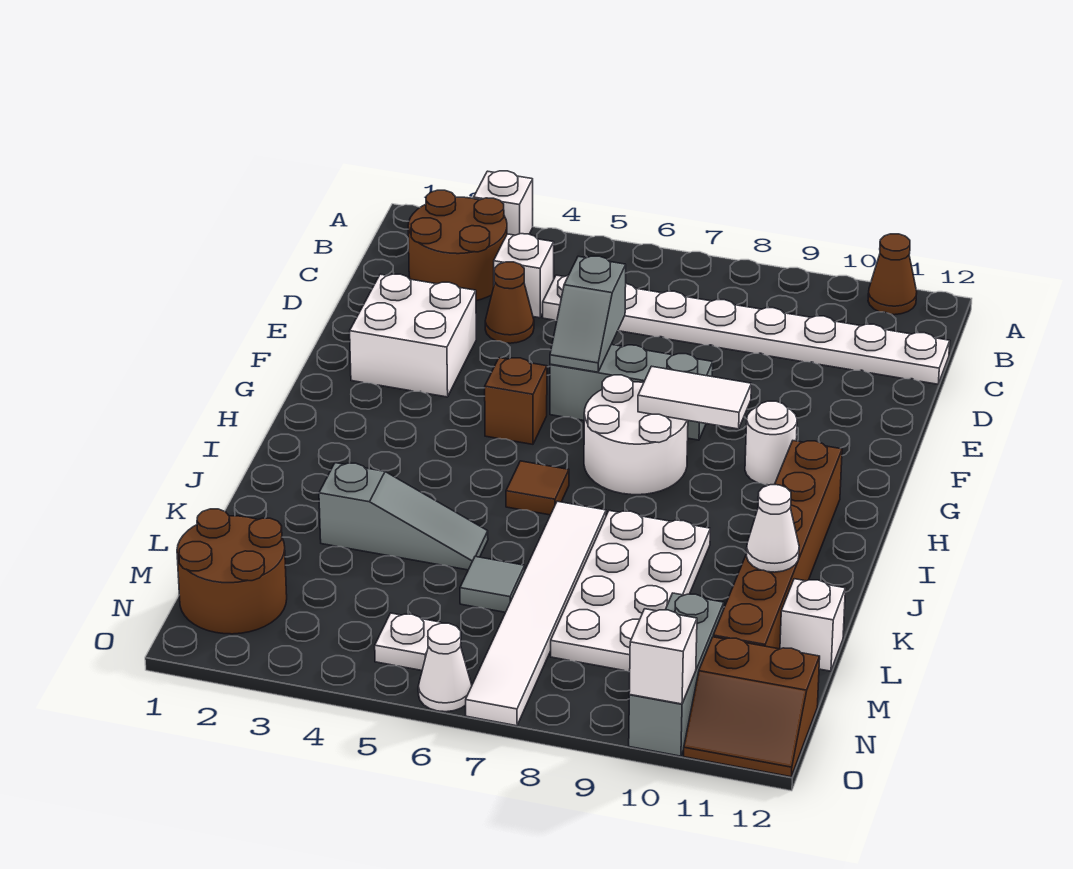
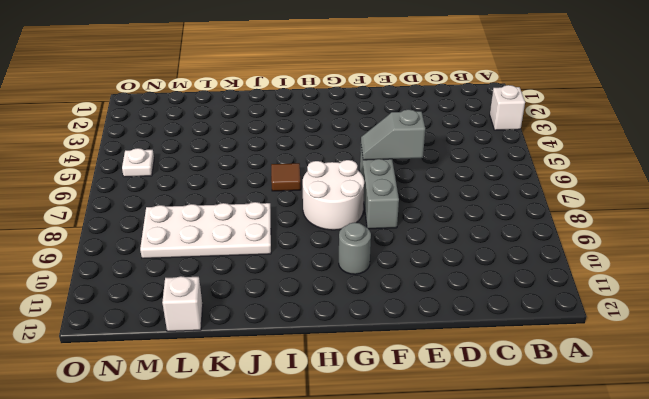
grey 1x1 round brick [339,222,371,274] -> white 1x1 round brick [745,401,797,485]
none -> brown 1x1 cone [868,234,917,315]
none -> brown 2x2 round brick [408,190,507,301]
none -> white 1x1 brick [494,234,554,318]

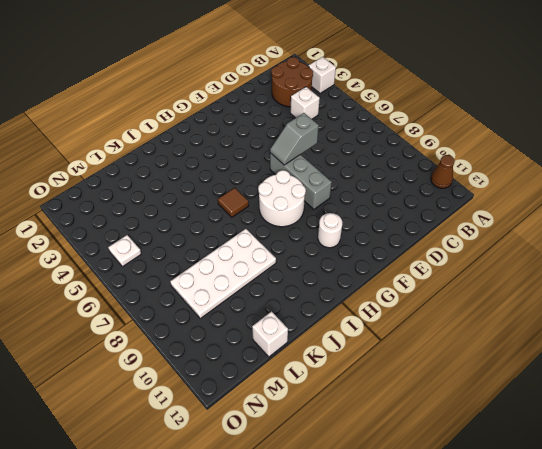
none -> white 1x8 plate [543,275,950,384]
none -> brown 1x1 cone [485,262,534,343]
none -> white 2x2 brick [350,274,476,397]

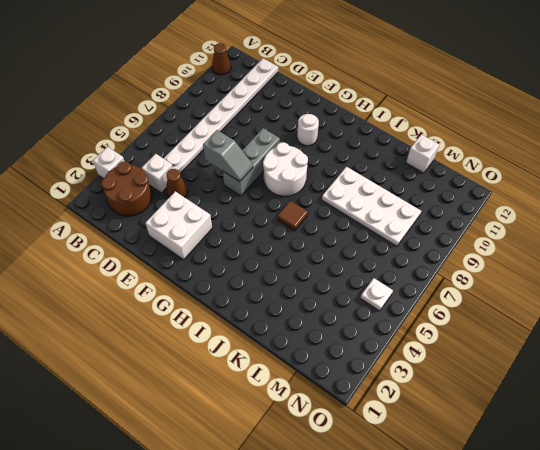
none -> brown 1x1 brick [485,358,547,444]
none -> brown 1x6 brick [713,441,842,649]
none -> white 1x6 tile [466,501,606,726]

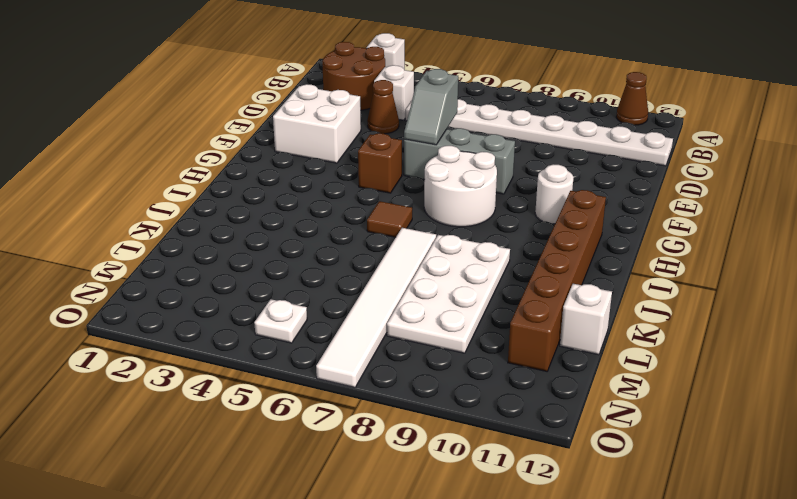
none -> grey 1x3 slope [319,463,488,570]
none -> grey 1x1 tile [460,556,525,612]
none -> brown 2x2 round brick [177,509,287,634]

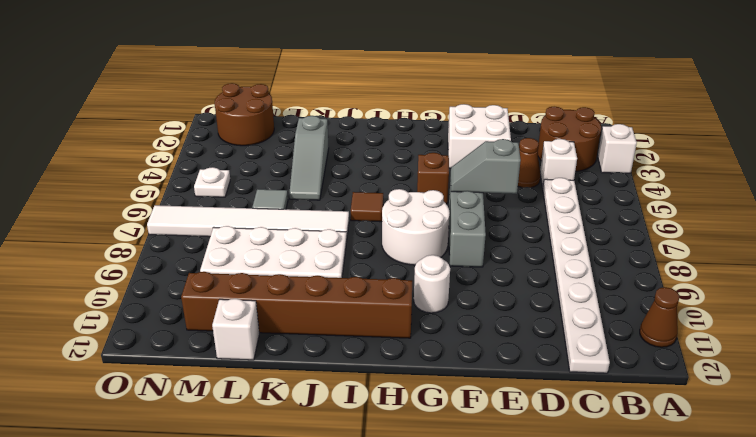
none -> grey 1x3 brick [629,593,724,756]
none -> brown 2x2 slope [684,637,820,777]
none -> white 1x1 cone [418,623,472,712]

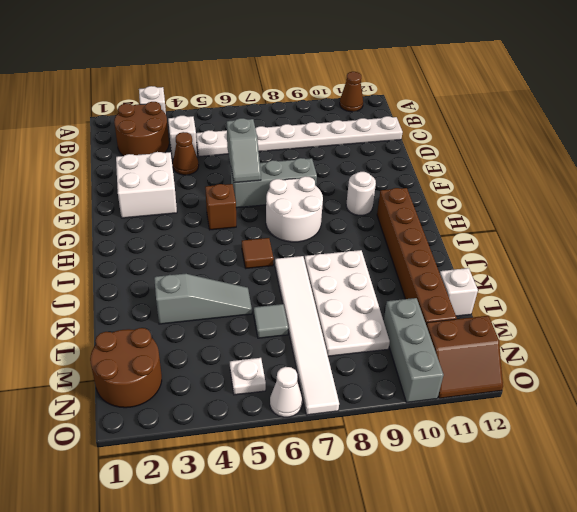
none -> white 1x2 tile [638,366,751,429]
none -> white 1x1 cone [746,485,799,572]
none -> white 1x1 brick [629,609,697,704]

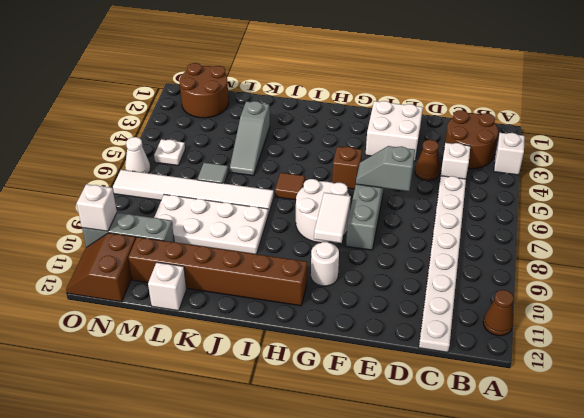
none -> white 1x1 cone [746,485,799,572]

